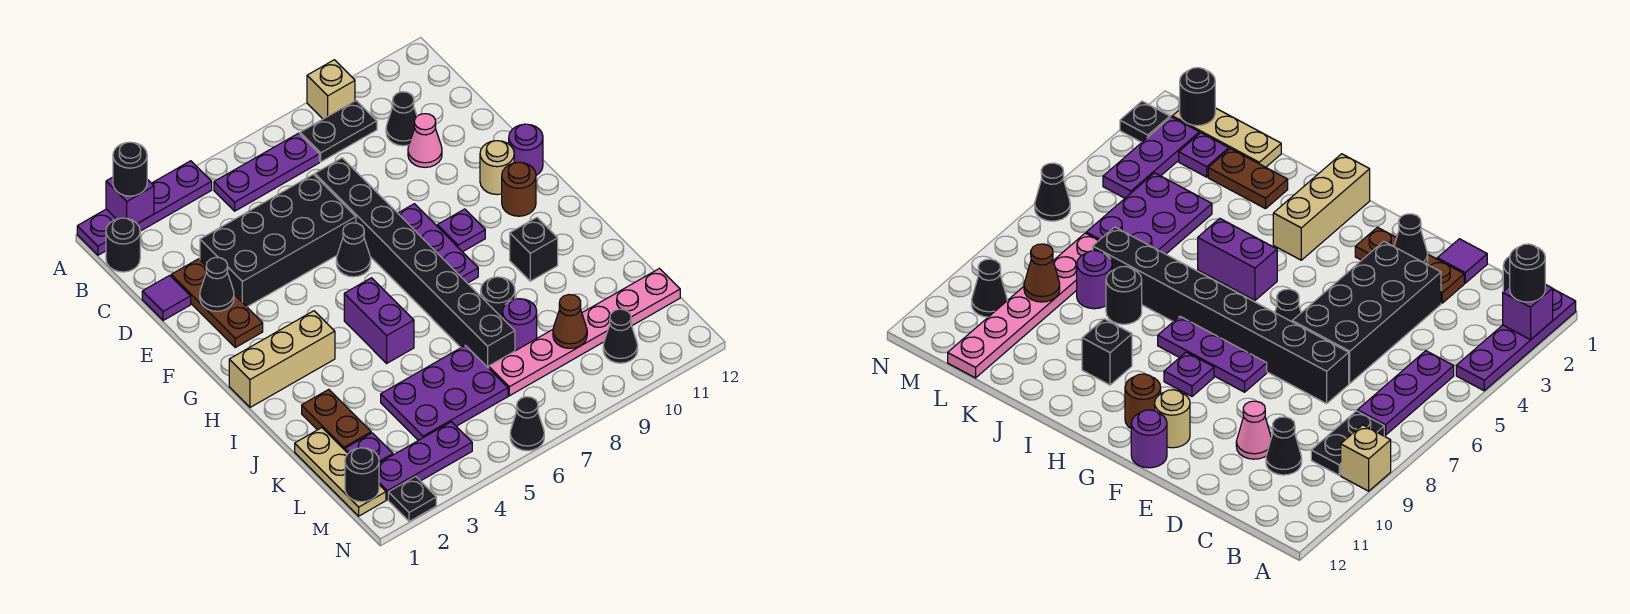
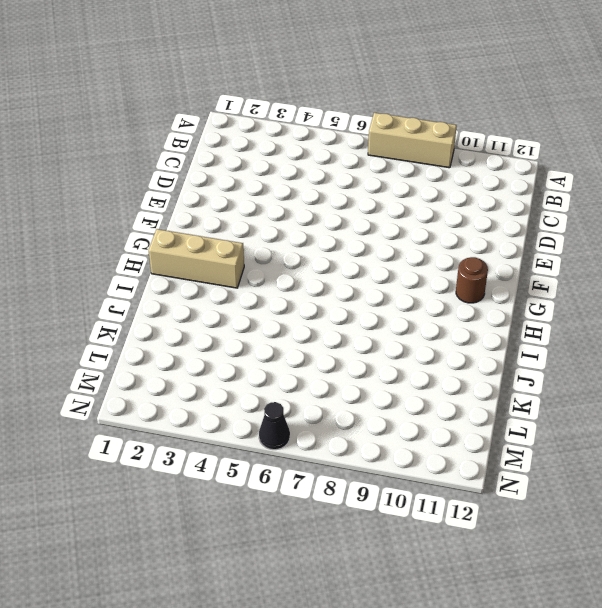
tan 1x3 brick [368,113,457,168] -> tan 1x1 brick [307,60,355,119]
none -> purple 1x4 plate [77,161,212,255]
none -> black 1x1 round brick [106,218,140,272]
none -> purple 1x3 plate [214,133,319,211]
none -> black 1x2 plate [300,101,377,162]

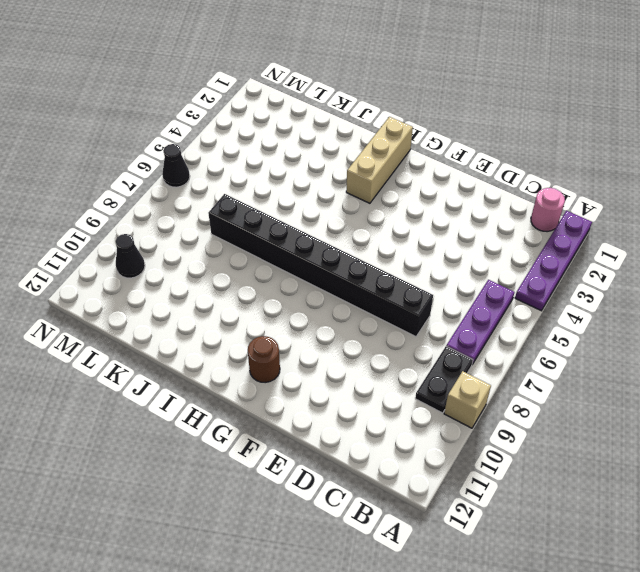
pink 1x1 round brick [531,188,565,232] -> black 1x1 round brick [106,218,140,272]
none -> black 1x1 cone [386,92,417,146]
none -> purple 1x1 tile [142,275,191,321]
none -> brown 1x3 plate [171,259,263,347]
none -> black 2x4 brick [200,174,356,307]

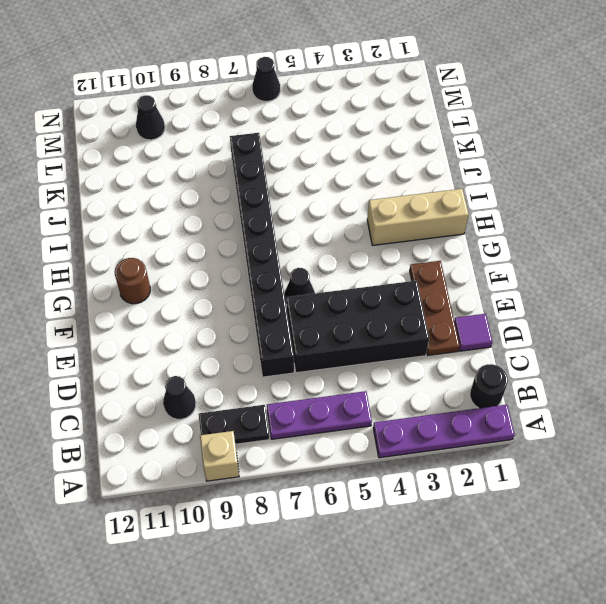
none -> pink 1x1 cone [408,114,442,168]
none -> purple 1x3 plate [398,204,478,283]
none -> tan 1x1 round brick [480,141,514,195]
none -> purple 1x1 round brick [509,124,543,175]

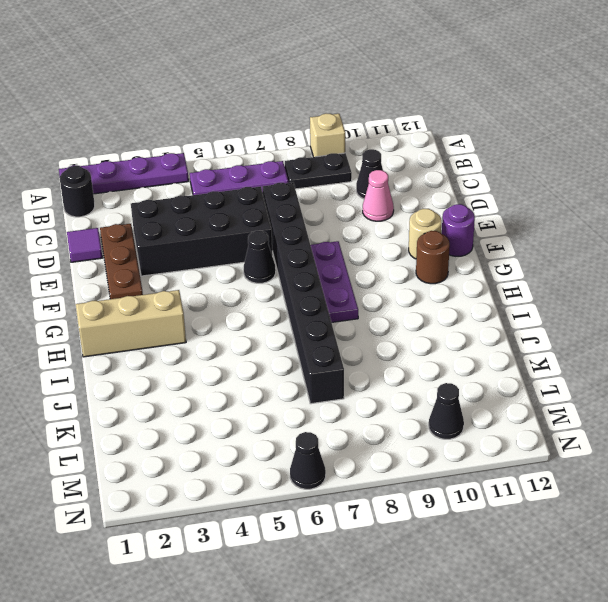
none -> purple 1x1 plate [437,209,485,252]
none -> purple 1x2 brick [344,278,414,363]
none -> black 1x1 brick [510,217,558,281]
none -> brown 1x2 plate [302,389,371,450]

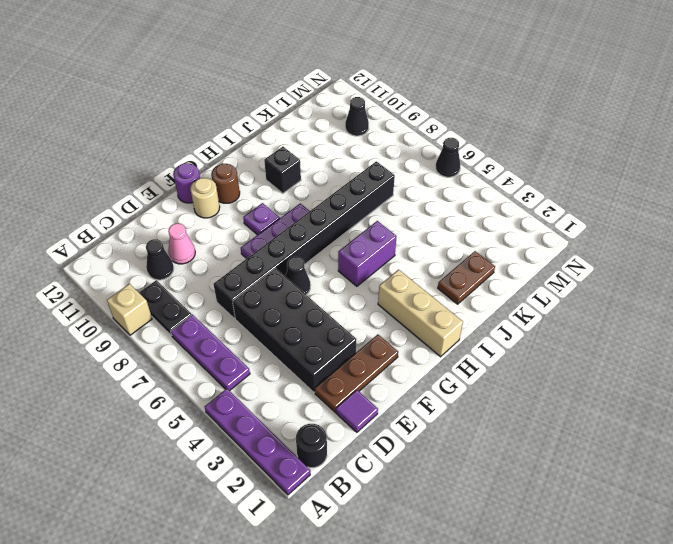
none -> black 1x1 round brick [481,277,515,317]
none -> tan 1x3 plate [295,428,386,516]
none -> purple 2x3 plate [381,345,508,440]
none -> purple 1x1 round brick [502,299,537,351]

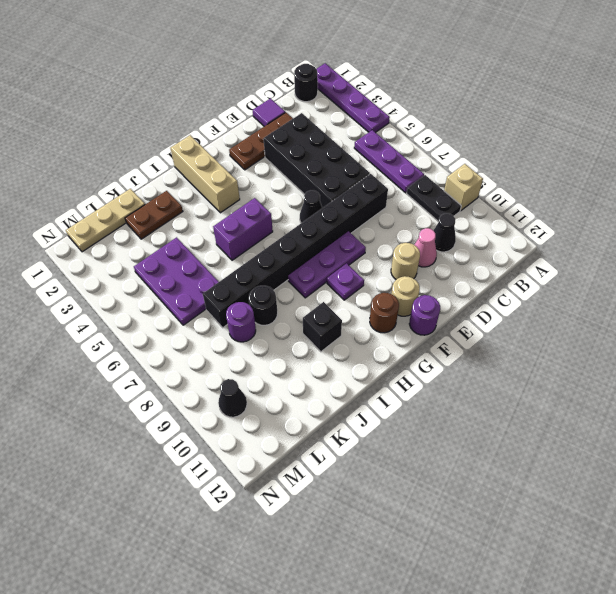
tan 1x1 round brick [391,243,420,279] -> none
none -> purple 1x1 plate [345,433,393,463]
none -> pink 1x6 plate [489,269,680,396]
none -> purple 1x3 plate [379,422,472,500]
none -> black 1x1 plate [388,476,436,521]

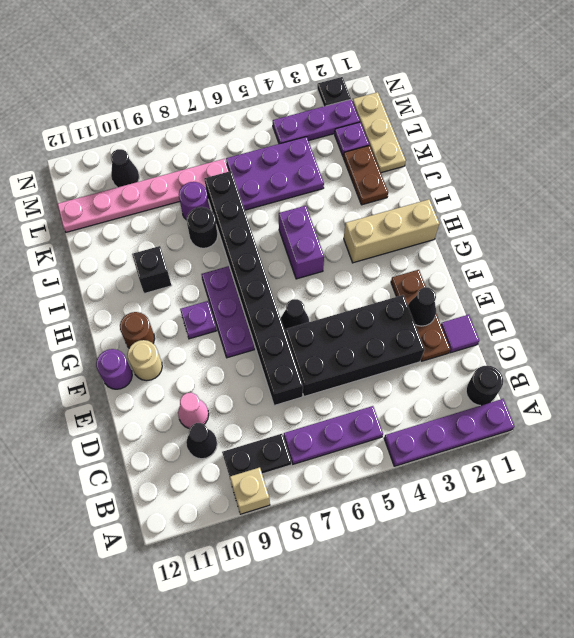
none -> black 1x1 cone [510,397,544,451]
none -> purple 1x1 brick [106,177,154,224]
none -> brown 1x1 cone [553,295,587,348]
none -> black 1x1 round brick [345,448,379,502]

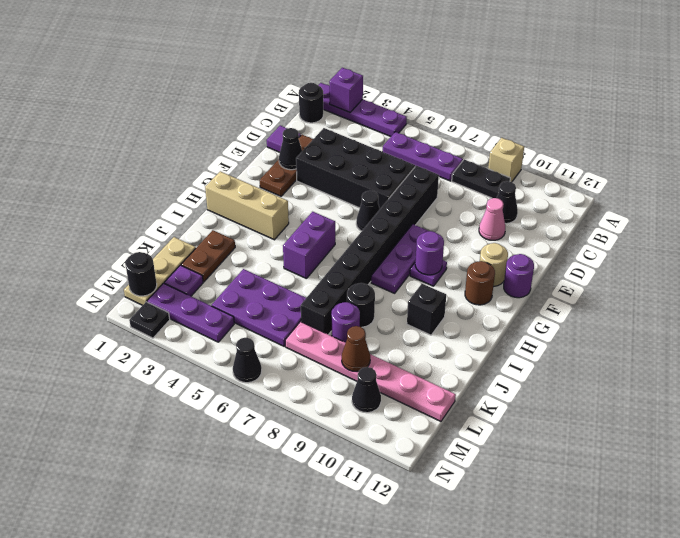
purple 1x1 round brick [415,231,444,275] -> none
none -> black 1x1 round brick [113,142,147,196]

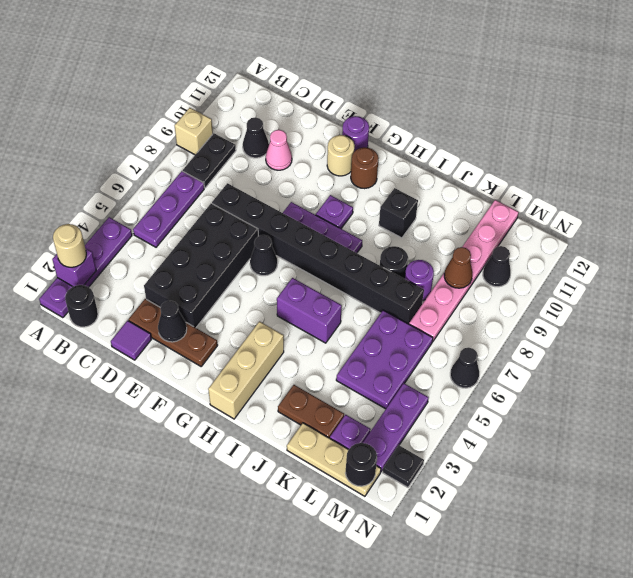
tan 1x1 round brick [53,224,86,267] -> black 1x1 round brick [113,142,147,196]

